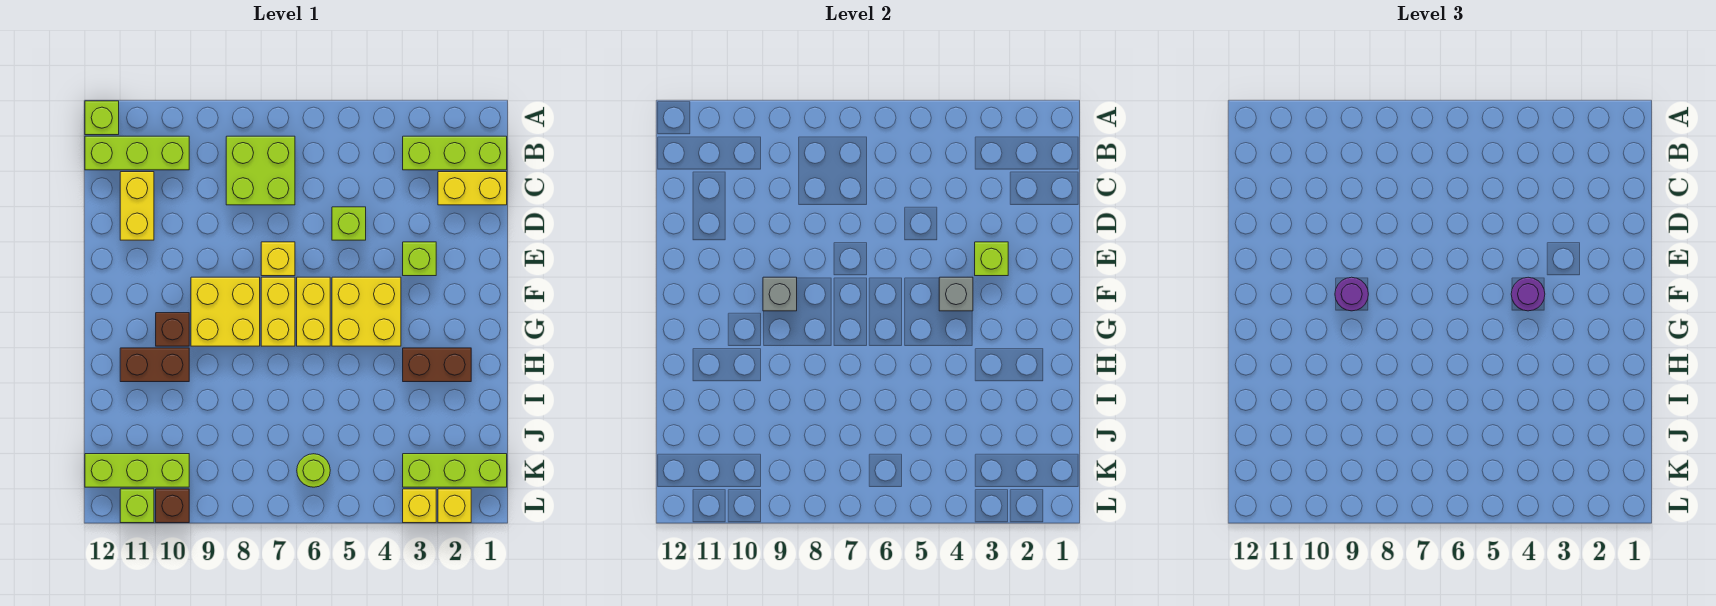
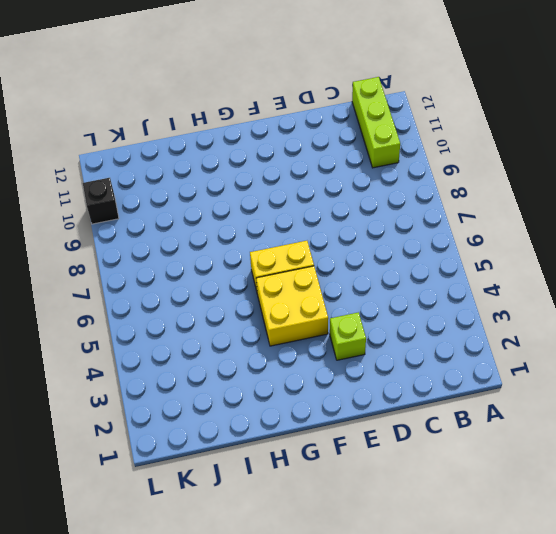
black 1x1 brick [83,178,119,224] -> brown 1x1 brick [156,489,189,523]
none -> lime 1x1 brick [85,101,119,135]
none -> lime 1x3 brick [403,136,507,170]
none -> lime 2x2 brick [226,136,295,205]

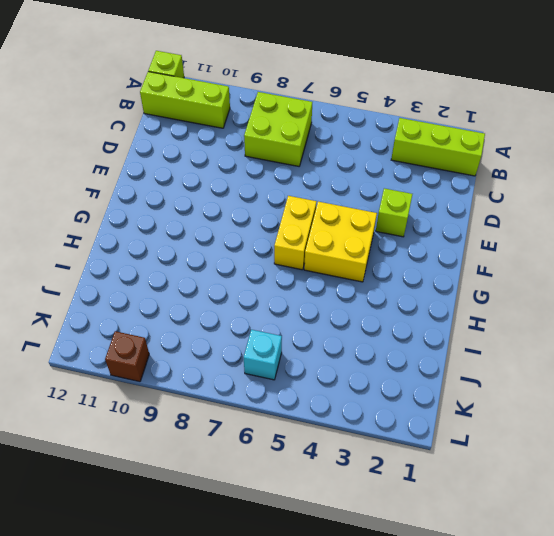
cyan 1x1 brick [244,330,282,380] -> lime 1x1 round brick [297,454,330,487]
none -> yellow 1x2 brick [438,172,507,205]
none -> yellow 1x2 brick [120,172,154,240]
none -> lime 1x1 brick [332,207,366,240]

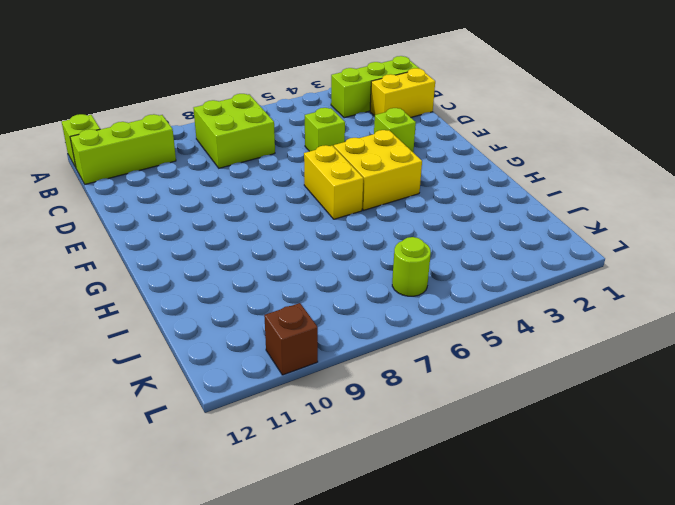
none -> yellow 1x2 brick [120,172,154,240]
none -> yellow 1x1 brick [261,242,295,276]
none -> yellow 1x2 brick [261,277,295,346]

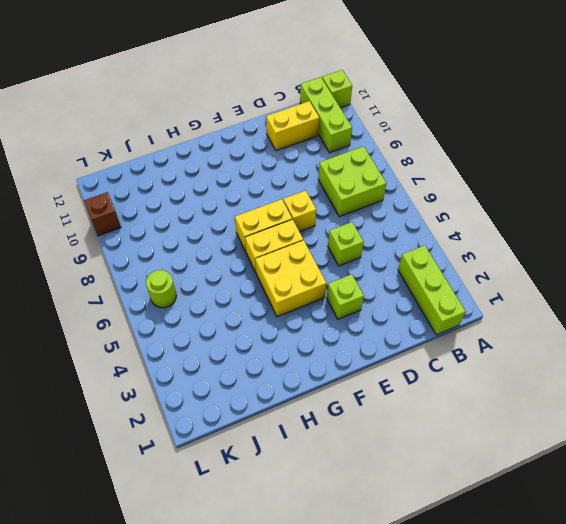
none -> yellow 1x2 brick [438,172,507,205]
none -> yellow 2x2 brick [191,277,260,346]
none -> brown 1x1 brick [156,313,189,346]

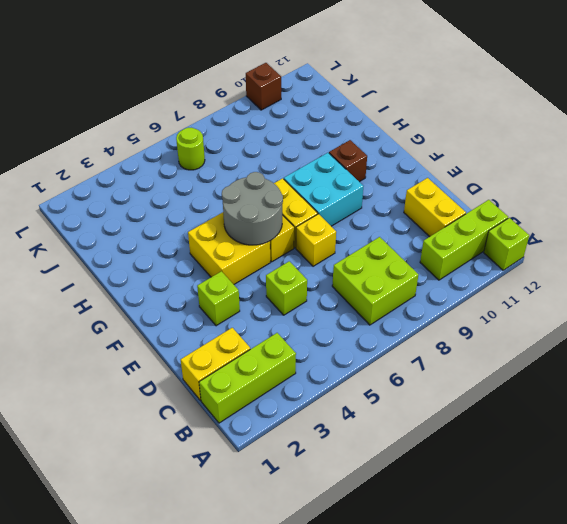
grey 2x2 round brick [222,172,283,245] -> none
cyan 2x2 brick [284,153,363,226] -> yellow 2x2 brick [191,277,260,346]
none -> brown 1x2 brick [403,348,471,382]
none -> brown 1x2 brick [120,348,189,382]
none -> lime 1x3 brick [403,454,507,487]

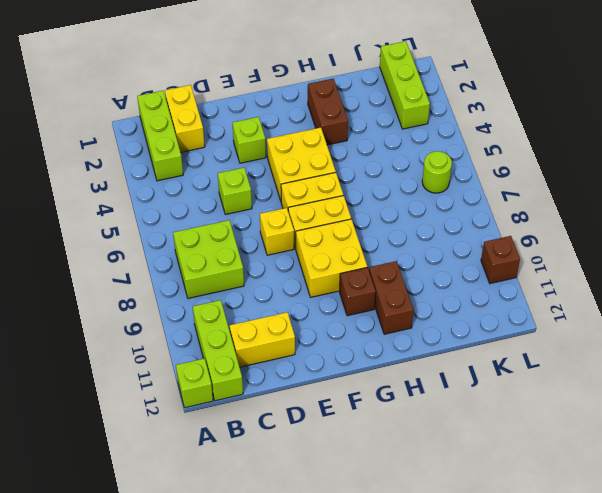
none -> lime 1x3 brick [85,454,189,487]
none -> yellow 1x1 brick [438,489,471,523]
none -> yellow 1x1 brick [403,489,436,523]

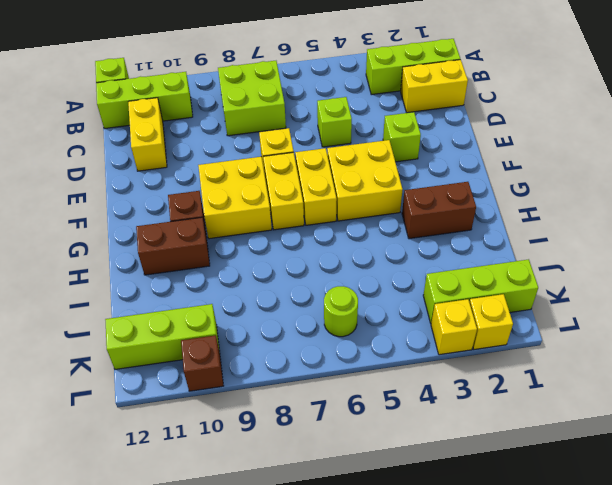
none -> lime 1x1 brick [120,489,154,523]
none -> lime 1x1 brick [975,242,1008,276]
none -> grey 1x1 brick [939,277,973,311]

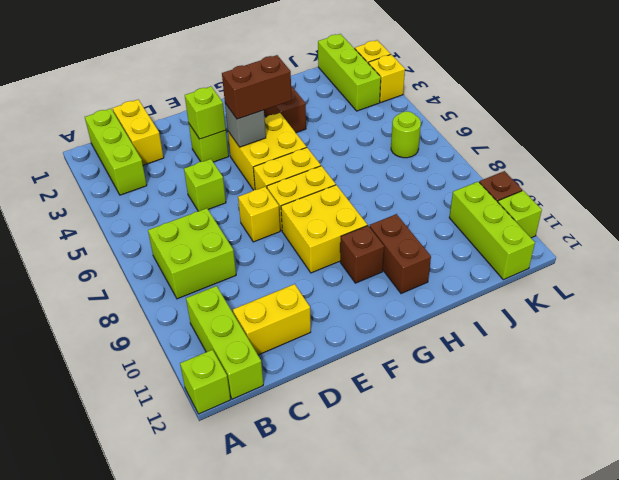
brown 1x2 brick [222,55,292,119] -> purple 1x1 round brick [1511,277,1545,311]
none -> grey 1x1 brick [763,277,797,311]
none -> purple 1x1 round brick [1335,277,1368,311]

